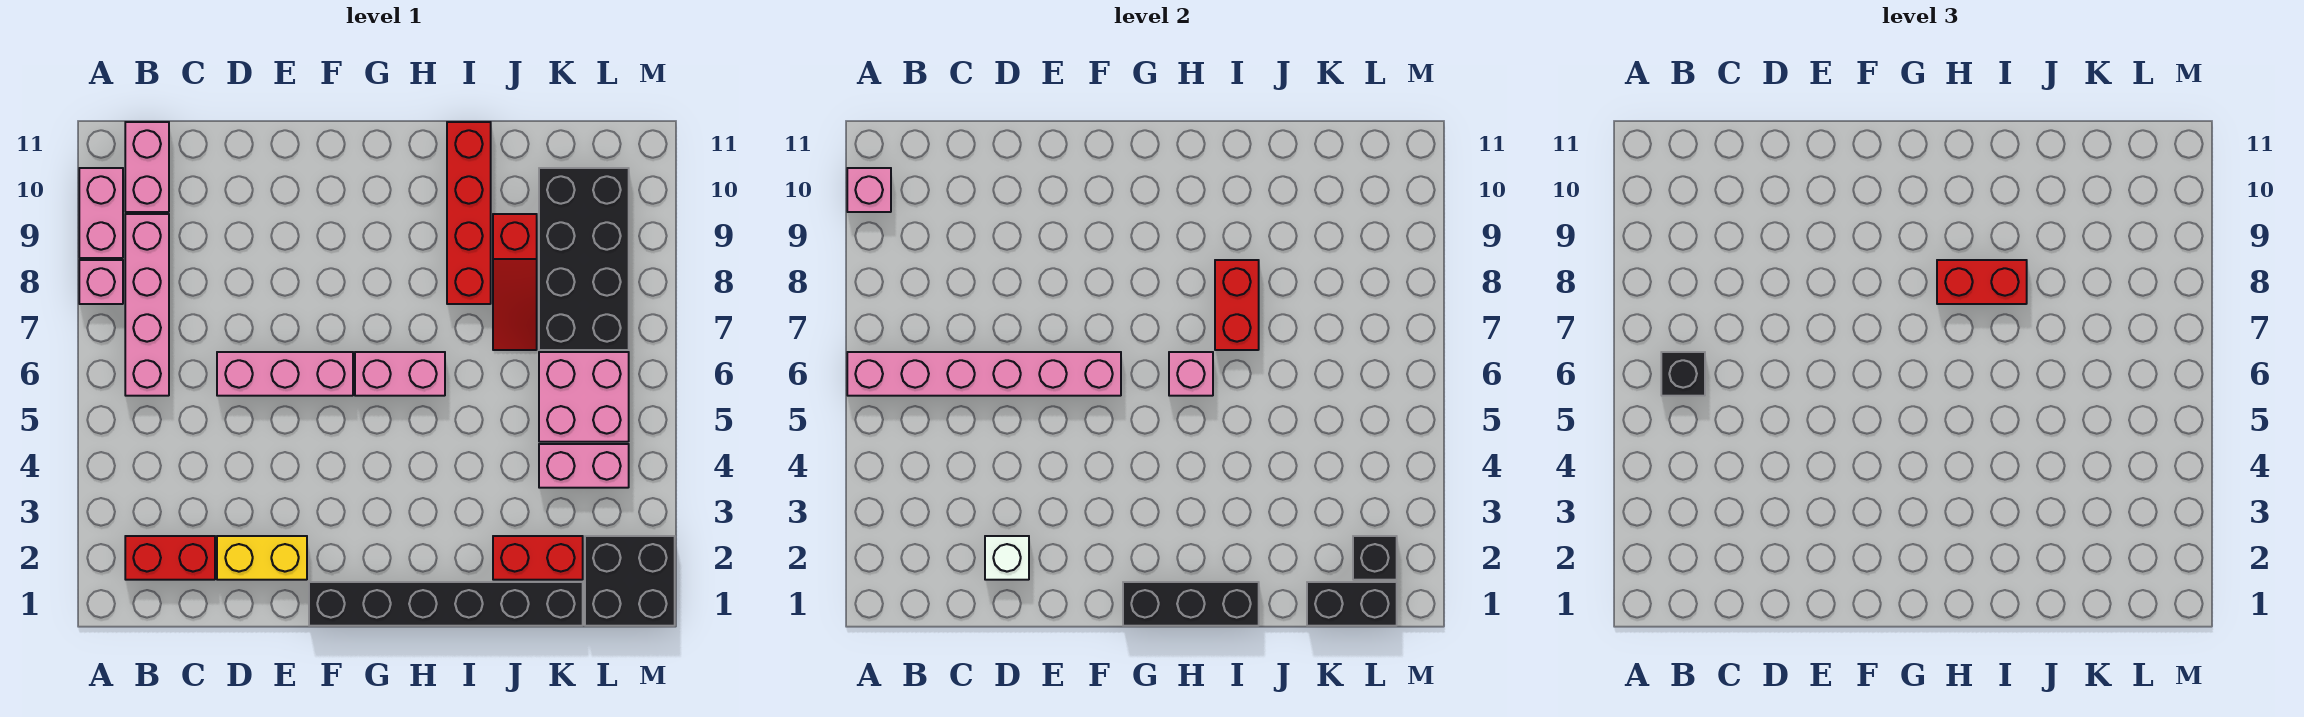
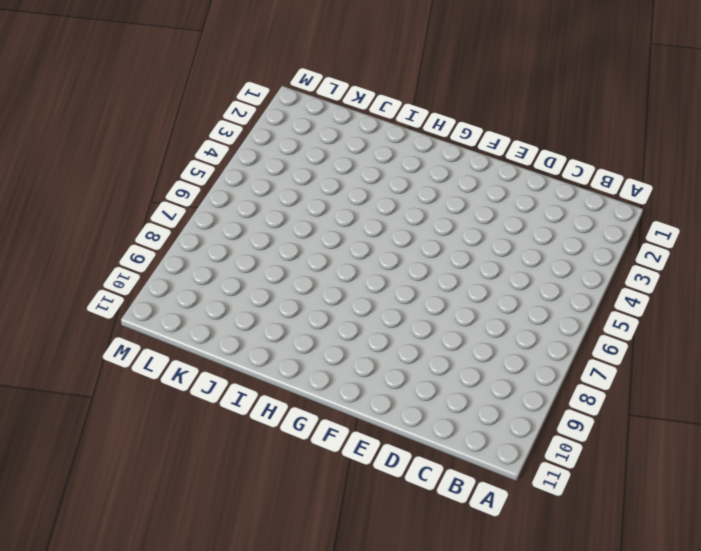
none -> pink 1x1 brick [79,260,123,304]
none -> pink 1x2 brick [79,168,123,258]
none -> red 1x2 brick [125,536,215,580]

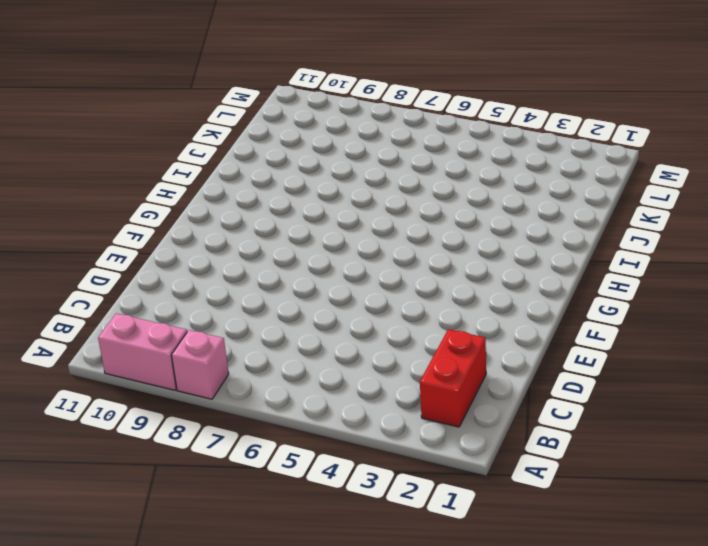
none -> pink 1x4 brick [125,214,169,396]
none -> pink 1x2 brick [125,122,169,212]
none -> yellow 1x2 brick [217,536,307,580]

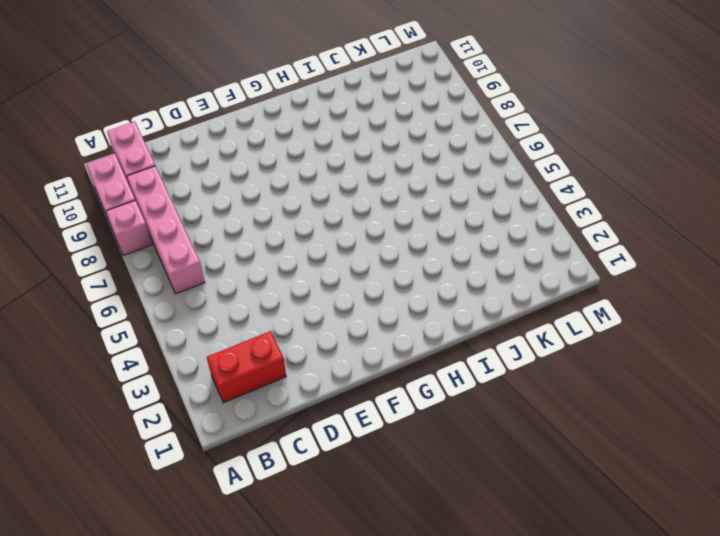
none -> yellow 1x2 brick [217,536,307,580]
none -> pink 1x3 brick [217,352,353,396]
none -> black 1x6 brick [309,582,583,626]

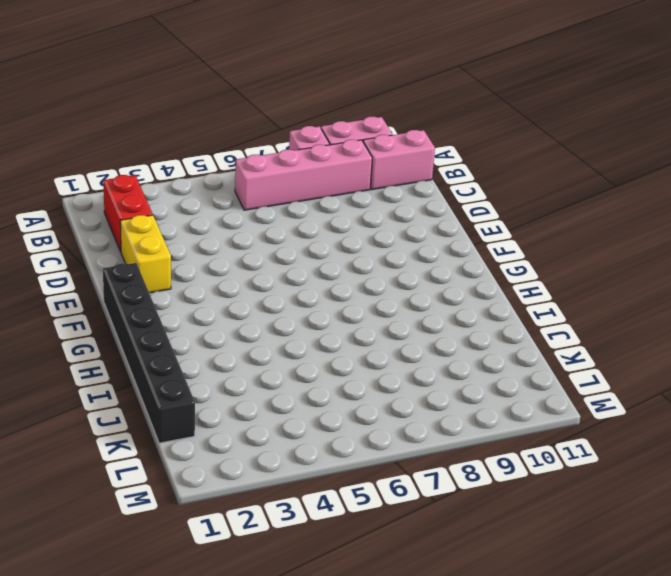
none -> pink 1x3 brick [217,352,353,396]
none -> pink 1x2 brick [355,352,445,396]
none -> red 1x4 brick [447,122,491,304]

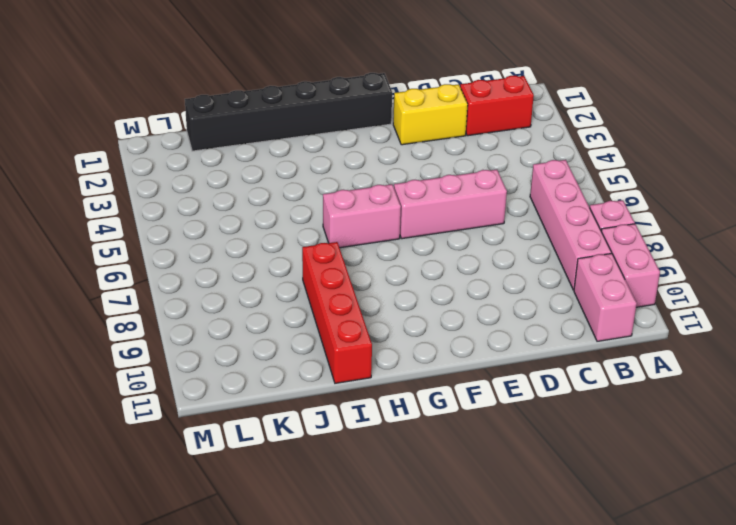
none -> red 1x2 brick [493,536,583,580]
none -> red 1x3 slope [493,214,537,350]
none -> pink 1x2 brick [539,444,629,488]

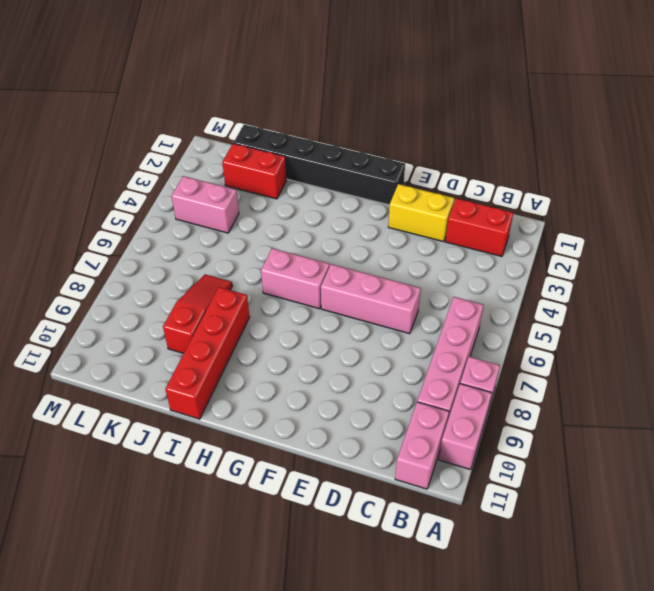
none -> pink 2x2 brick [539,352,629,442]
none -> black 2x4 brick [539,168,629,350]
none -> black 2x2 brick [585,536,675,626]

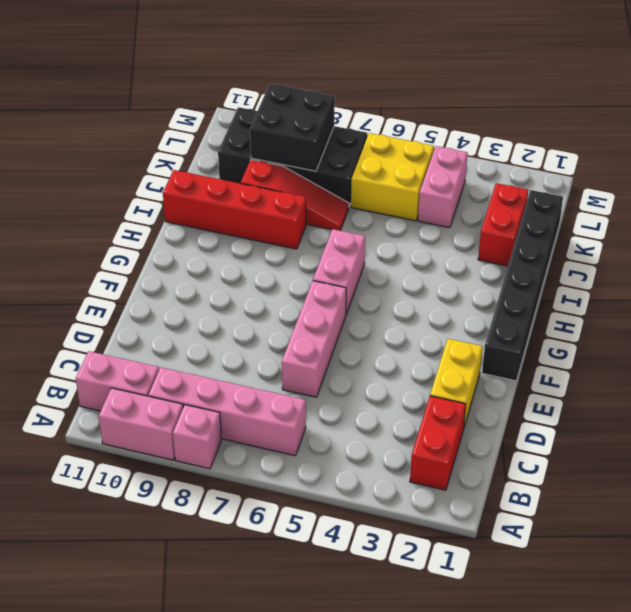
yellow 2x2 brick [351,133,434,221] -> pink 2x2 brick [539,352,629,442]
black 2x2 brick [250,83,335,171] -> black 2x2 brick moved to [585,536,675,626]
none -> pink 1x6 brick [847,352,1121,396]
none -> pink 1x1 brick [847,168,891,212]
none -> white 1x1 brick [985,536,1029,580]

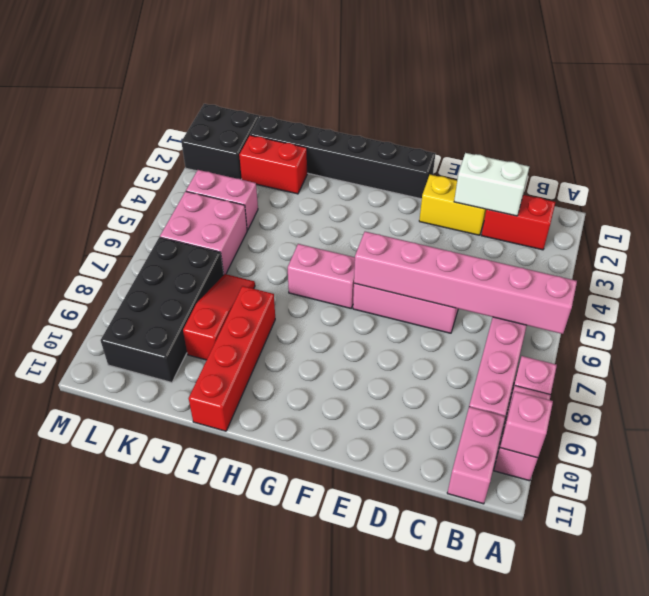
white 1x2 brick [454,153,529,216] -> white 1x1 brick [985,536,1029,580]
none -> black 1x3 brick [1123,582,1259,626]
none -> pink 1x1 brick [1169,352,1213,396]
none -> red 1x2 brick [1215,260,1259,350]

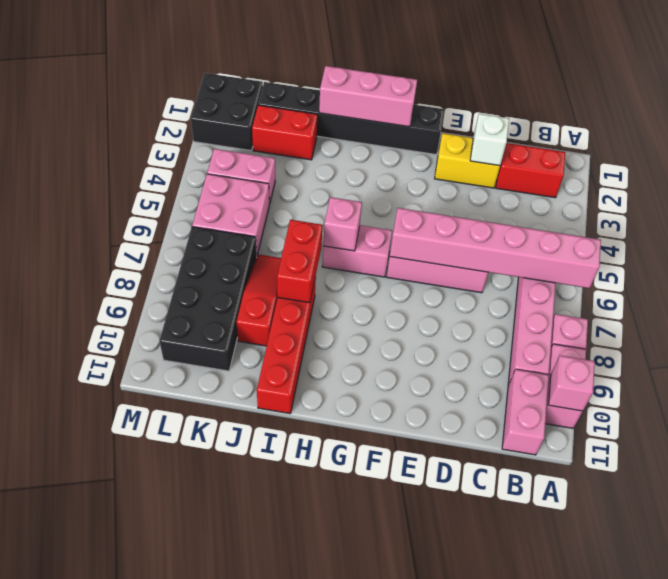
pink 1x3 brick [319,66,417,127] -> black 1x3 brick [1123,582,1259,626]
none -> black 1x2 brick [1307,582,1397,626]
none -> black 1x1 brick [1353,536,1397,580]
none -> black 1x1 brick [1661,352,1705,396]

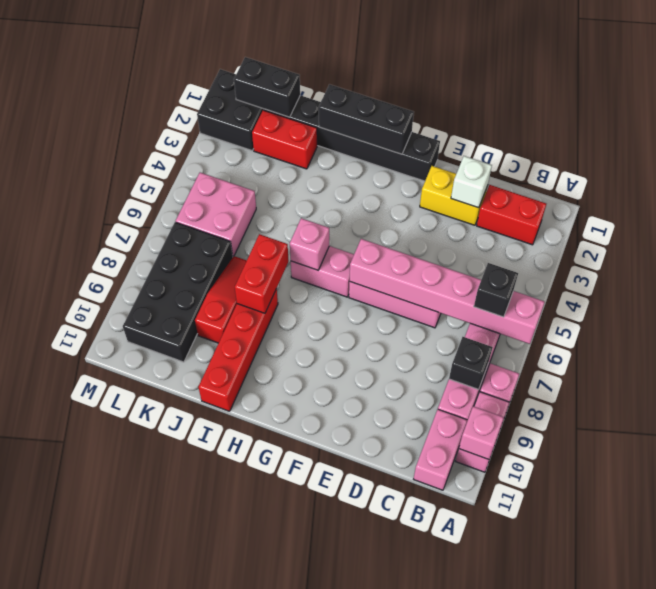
black 1x1 brick [449,337,493,390] -> black 1x1 brick moved to [1353,536,1397,580]
none -> pink 1x2 brick [539,444,629,488]
none -> red 1x2 brick [1937,260,2027,304]

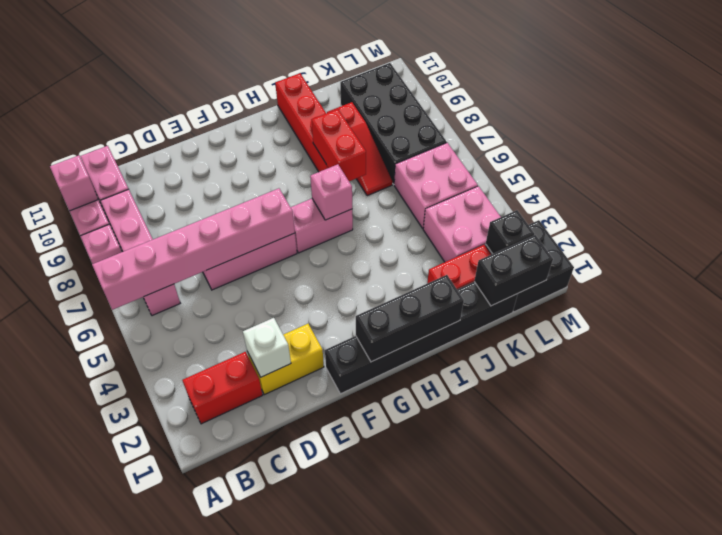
pink 2x2 brick [423,186,501,262] -> pink 1x2 brick [539,444,629,488]
none -> black 1x1 brick [1661,352,1705,396]
none -> red 1x2 brick [1937,260,2027,304]

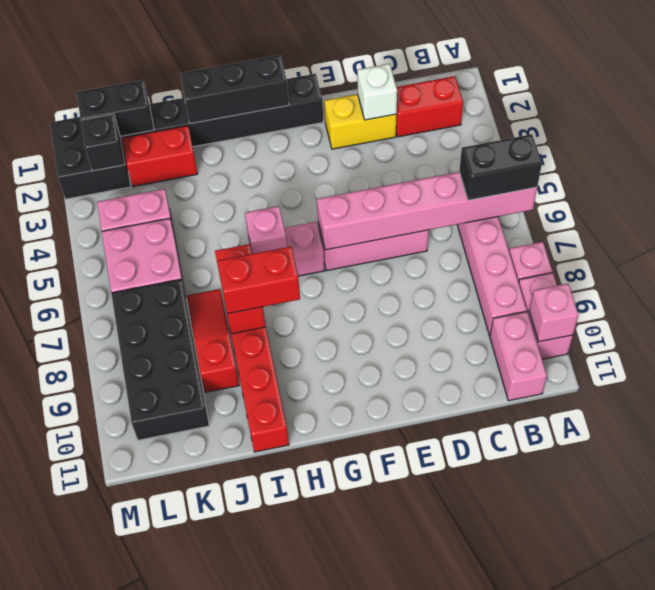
black 1x2 brick [459,134,542,200] -> black 1x1 brick [1661,352,1705,396]

